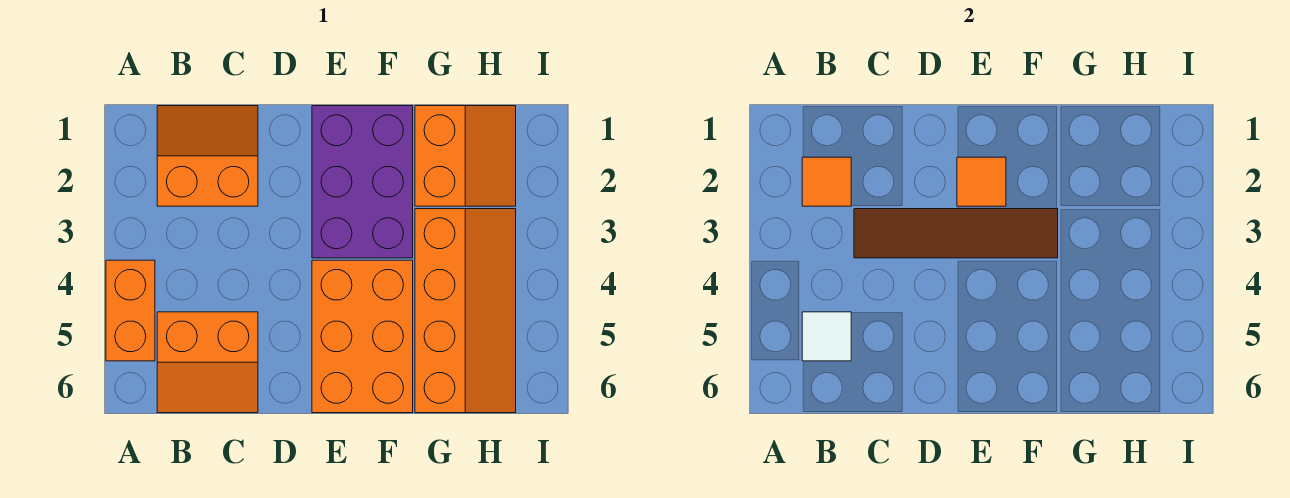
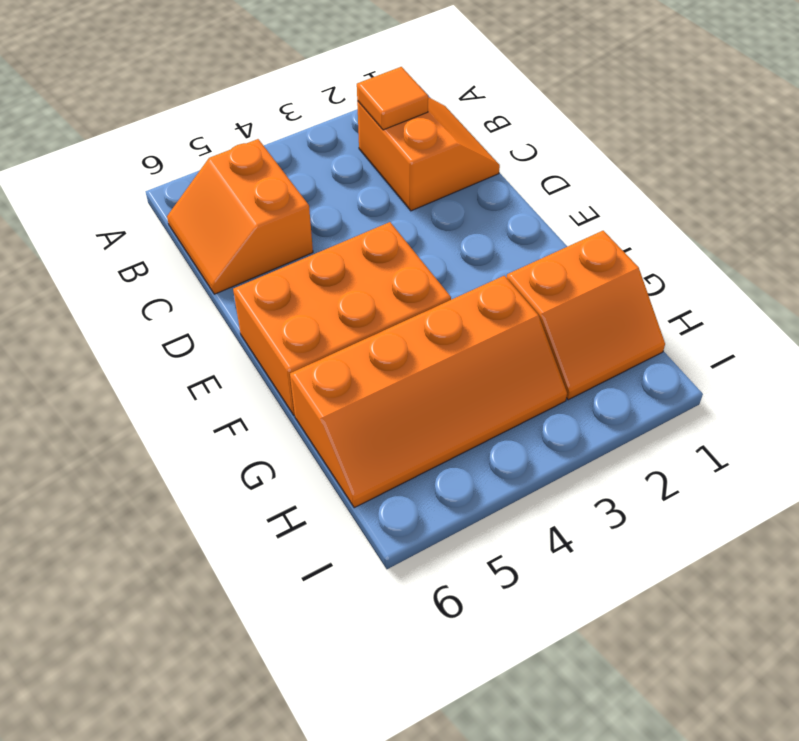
none -> orange 1x2 brick [106,260,155,361]
none -> purple 2x3 brick [312,106,413,258]

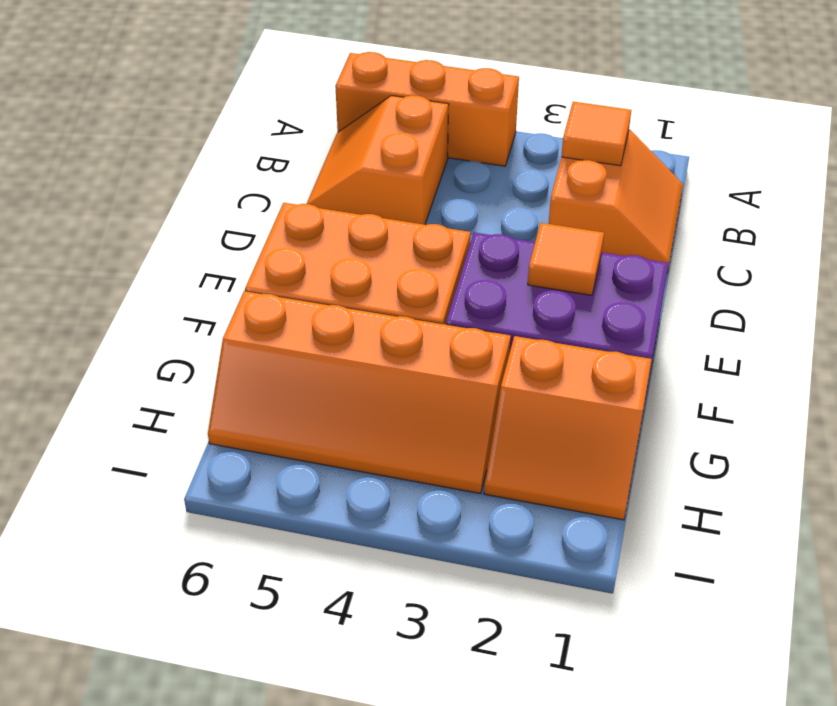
orange 1x3 brick [335,52,519,166] -> orange 1x2 brick [106,260,155,361]
none -> white 1x1 tile [802,312,851,361]
none -> brown 1x4 tile [854,209,1058,258]

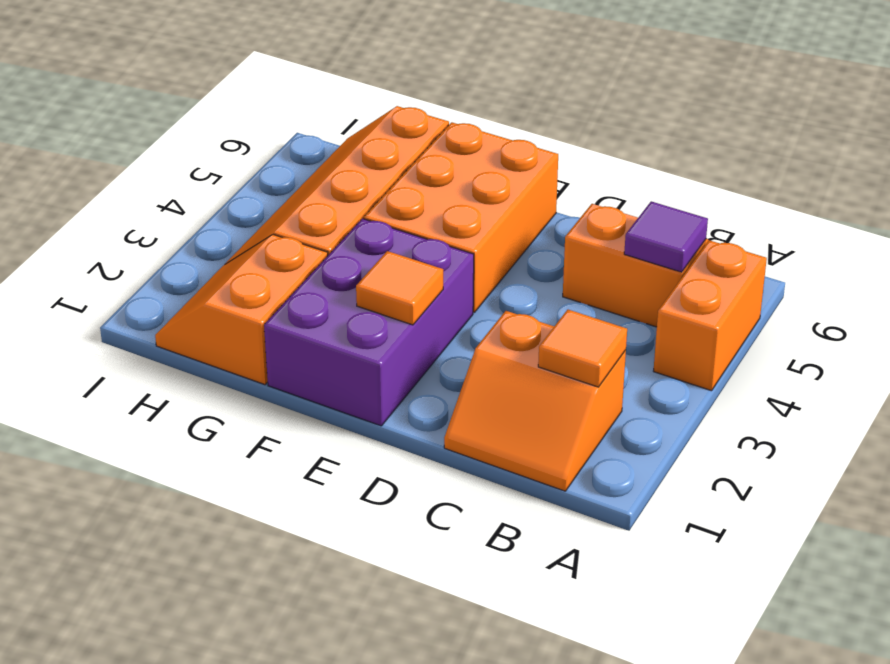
purple 1x1 tile [624,201,708,272] -> white 1x1 tile [802,312,851,361]
none -> brown 1x4 tile [854,209,1058,258]

